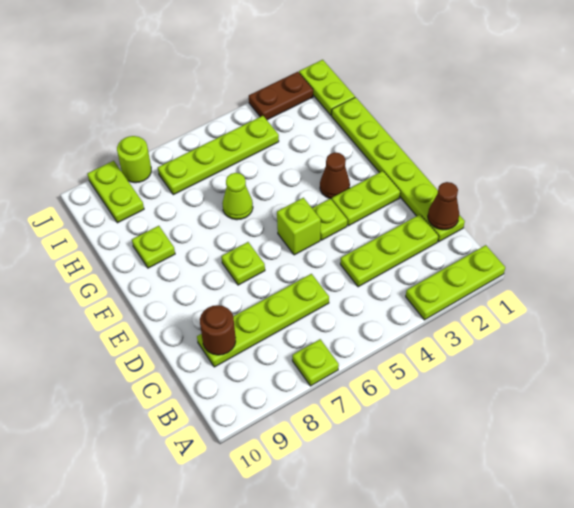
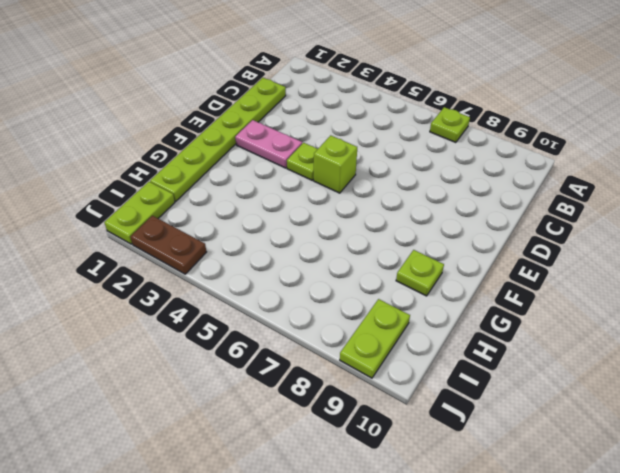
pink 1x2 plate [235,120,302,168] -> lime 1x2 plate [332,171,400,226]
none -> lime 1x3 plate [406,245,505,320]
none -> lime 1x3 plate [340,215,438,287]
none -> lime 1x4 plate [197,274,329,367]

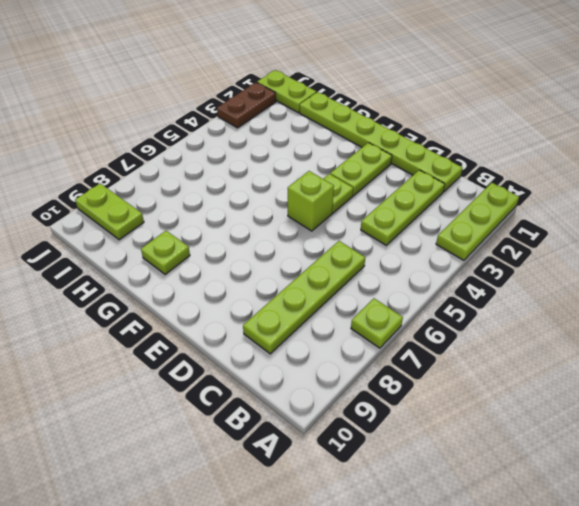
none -> lime 1x1 plate [221,242,265,285]
none -> brown 1x1 cone [320,152,350,199]
none -> lime 1x1 cone [222,173,253,220]

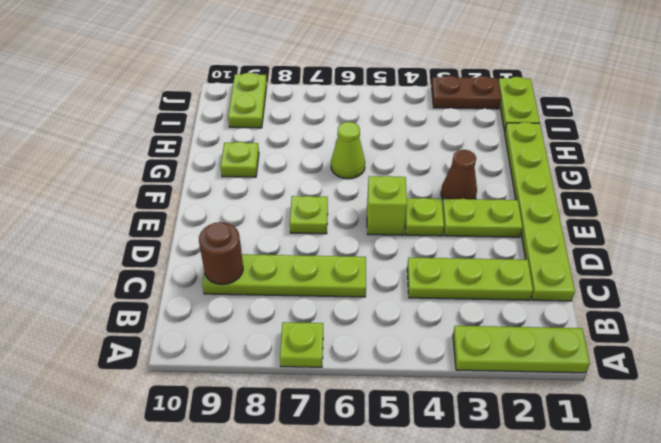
none -> lime 1x4 plate [158,116,279,195]
none -> lime 1x1 round brick [117,136,151,183]
none -> brown 1x1 cone [428,182,459,230]

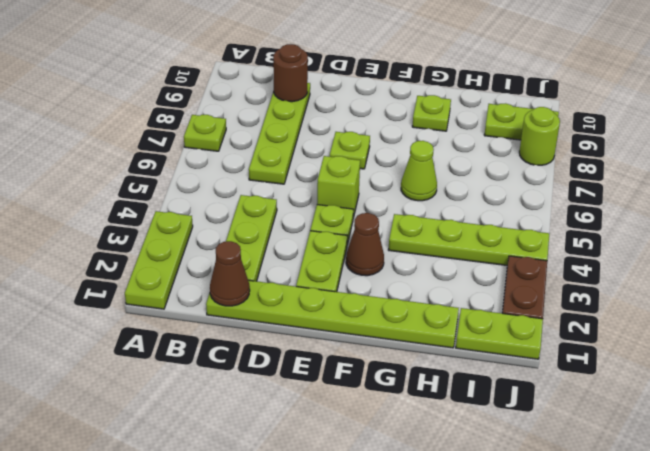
lime 1x4 plate [388,214,549,265] -> lime 1x4 plate turned to [158,116,279,195]

